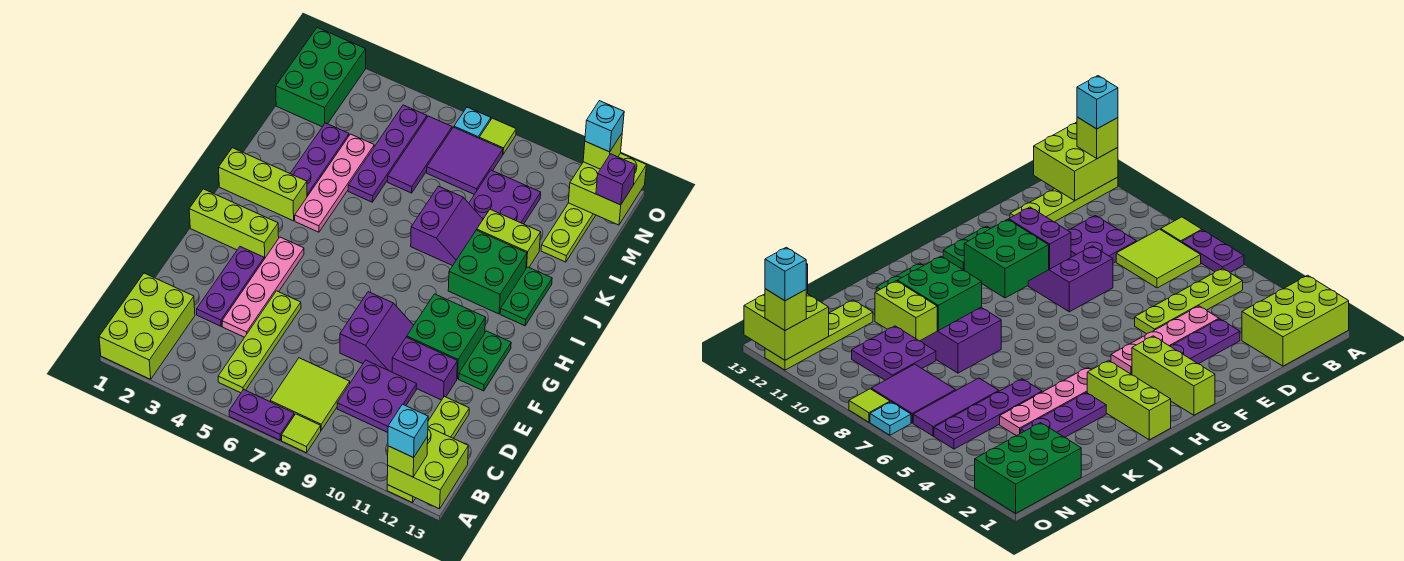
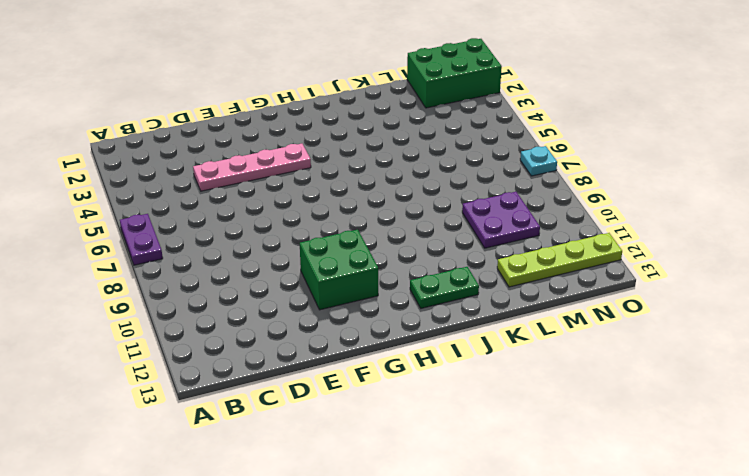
none -> lime 2x3 brick [99,273,195,379]
none -> lime 1x1 tile [282,414,321,453]
none -> lime 1x4 plate [387,396,469,503]
none -> lime 1x4 plate [218,291,301,393]

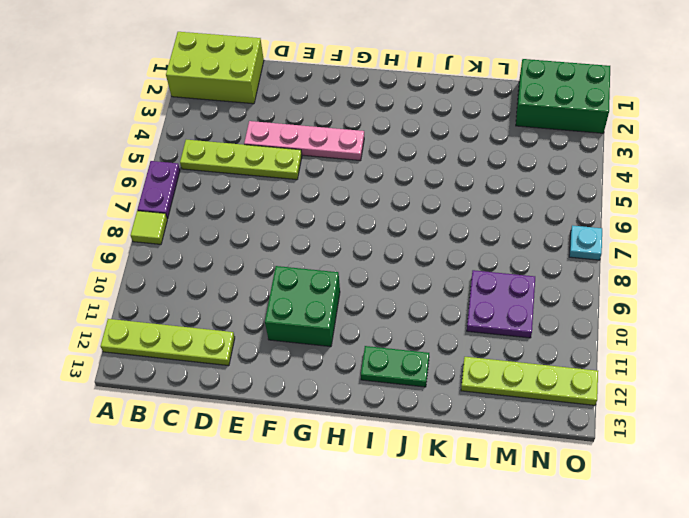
none -> lime 2x2 tile [270,358,350,430]
none -> purple 2x2 plate [337,360,417,433]
none -> purple 1x3 plate [197,247,264,326]
none -> purple 2x2 slope [340,292,414,372]

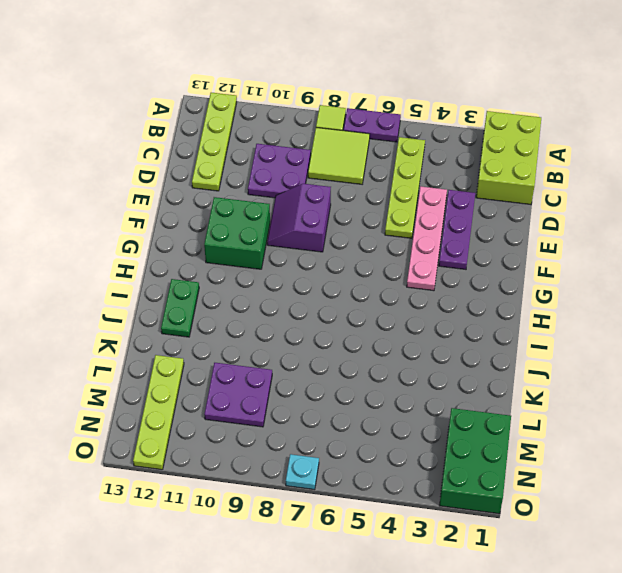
none -> purple 1x2 brick [392,337,458,400]
none -> green 1x2 plate [459,331,511,391]
none -> lime 1x3 brick [189,189,279,259]
none -> lime 1x3 brick [219,148,307,221]

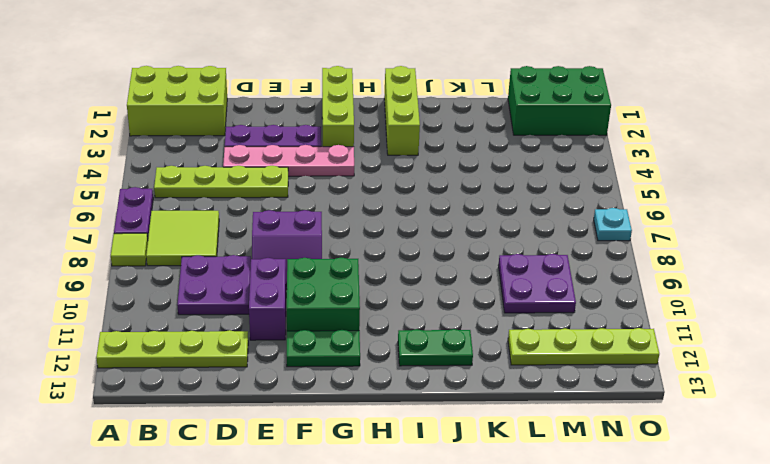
none -> pink 1x4 plate [295,134,374,232]
none -> green 2x2 brick [448,230,527,314]
none -> purple 1x3 plate [290,123,349,196]
none -> purple 2x2 slope [411,186,483,266]

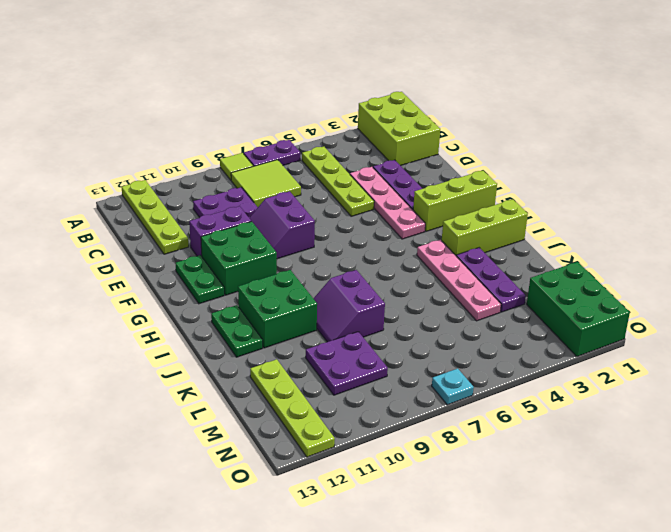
none -> purple 1x4 plate [348,105,427,202]
none -> lime 1x2 brick [477,209,541,268]
none -> purple 1x3 tile [388,116,452,193]
none -> purple 2x2 tile [427,127,503,194]

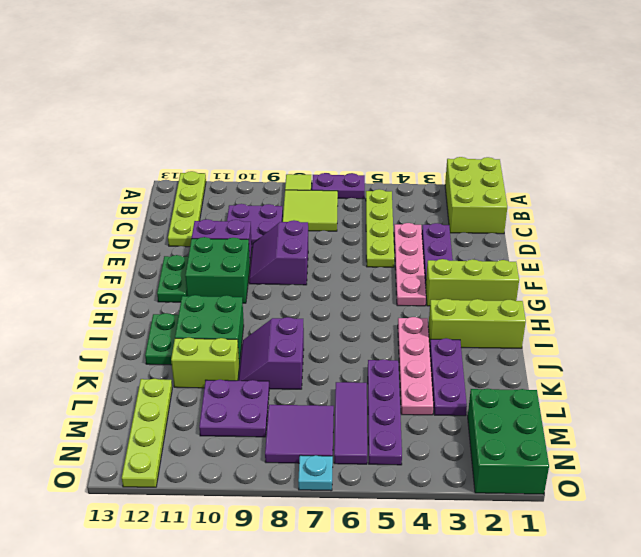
none -> lime 1x1 tile [479,118,516,154]
none -> lime 2x2 brick [387,427,468,509]
none -> lime 2x2 brick [568,153,646,225]
none -> lime 1x1 brick [388,437,428,477]

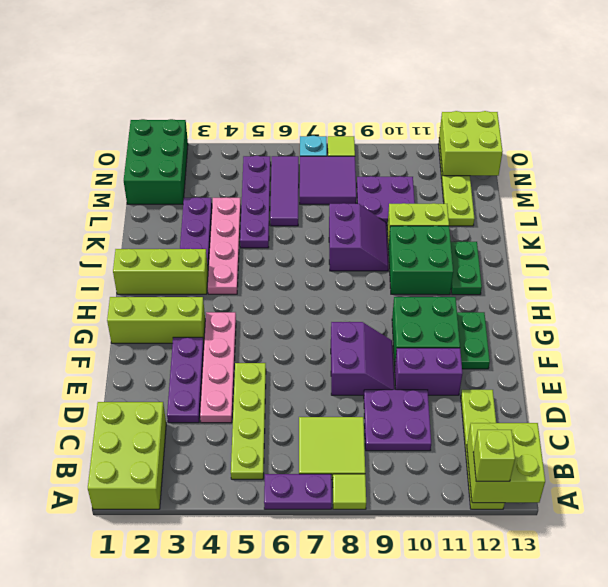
none -> purple 1x1 brick [596,154,635,205]
none -> lime 1x1 brick [583,134,622,169]
none -> cyan 1x1 brick [388,404,428,458]
none -> cyan 1x1 brick [585,101,624,152]

